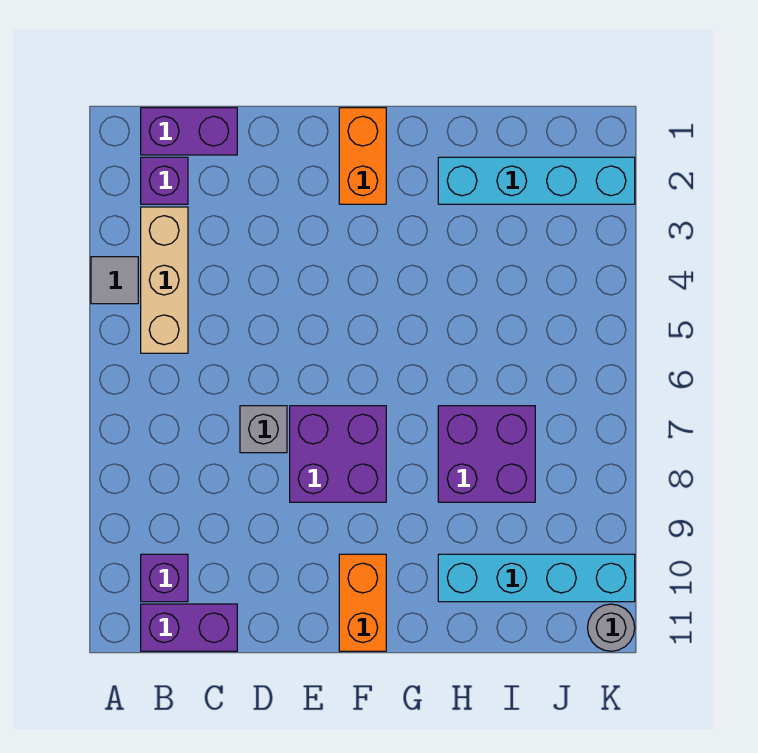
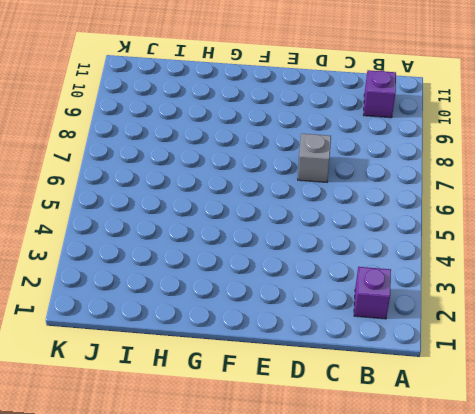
none -> grey 1x1 tile [91,257,138,304]
none -> purple 1x2 brick [141,108,237,155]
none -> tan 1x3 brick [141,207,188,353]

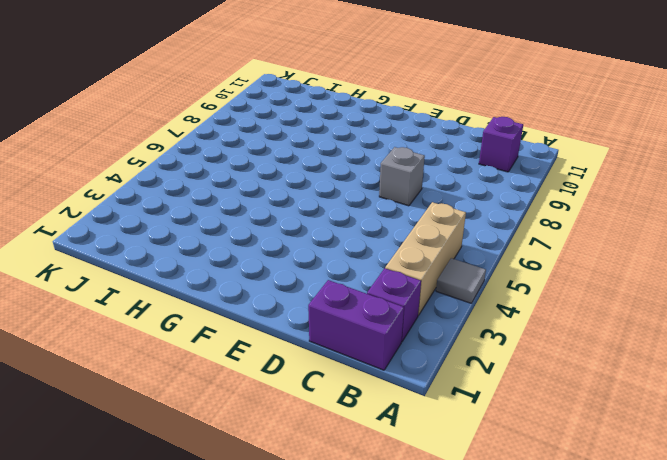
none -> purple 1x2 brick [141,604,237,651]
none -> purple 2x2 brick [290,406,386,502]
none -> orange 1x2 brick [339,108,386,204]

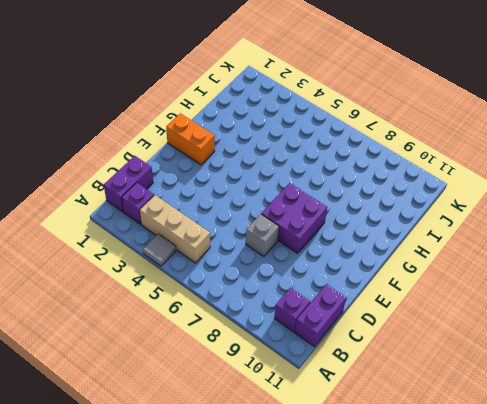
none -> orange 1x2 brick [339,554,386,651]
none -> cyan 1x4 brick [438,157,635,204]
none -> purple 2x2 brick [438,406,535,502]

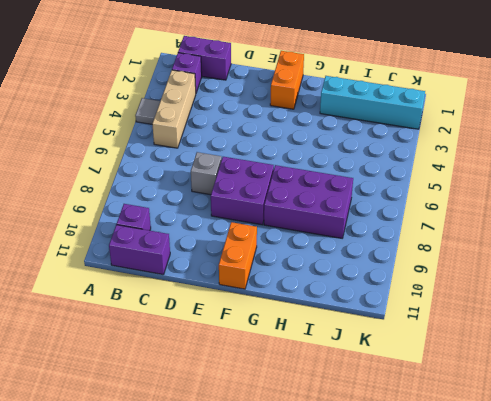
purple 2x3 brick [264,165,353,238] -> purple 2x2 brick [438,406,535,502]
none -> cyan 1x4 brick [438,554,635,602]
none -> grey 1x1 round brick [587,604,635,651]

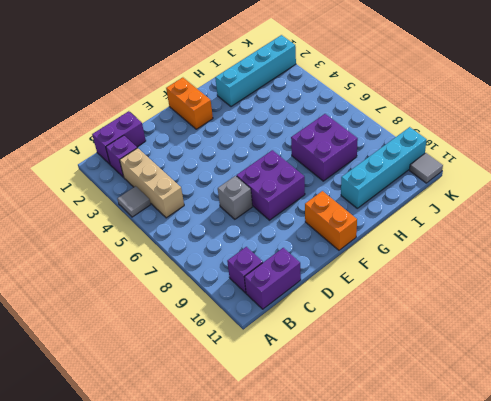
grey 1x1 tile [409,153,443,183] -> grey 1x1 round brick [587,604,635,651]

